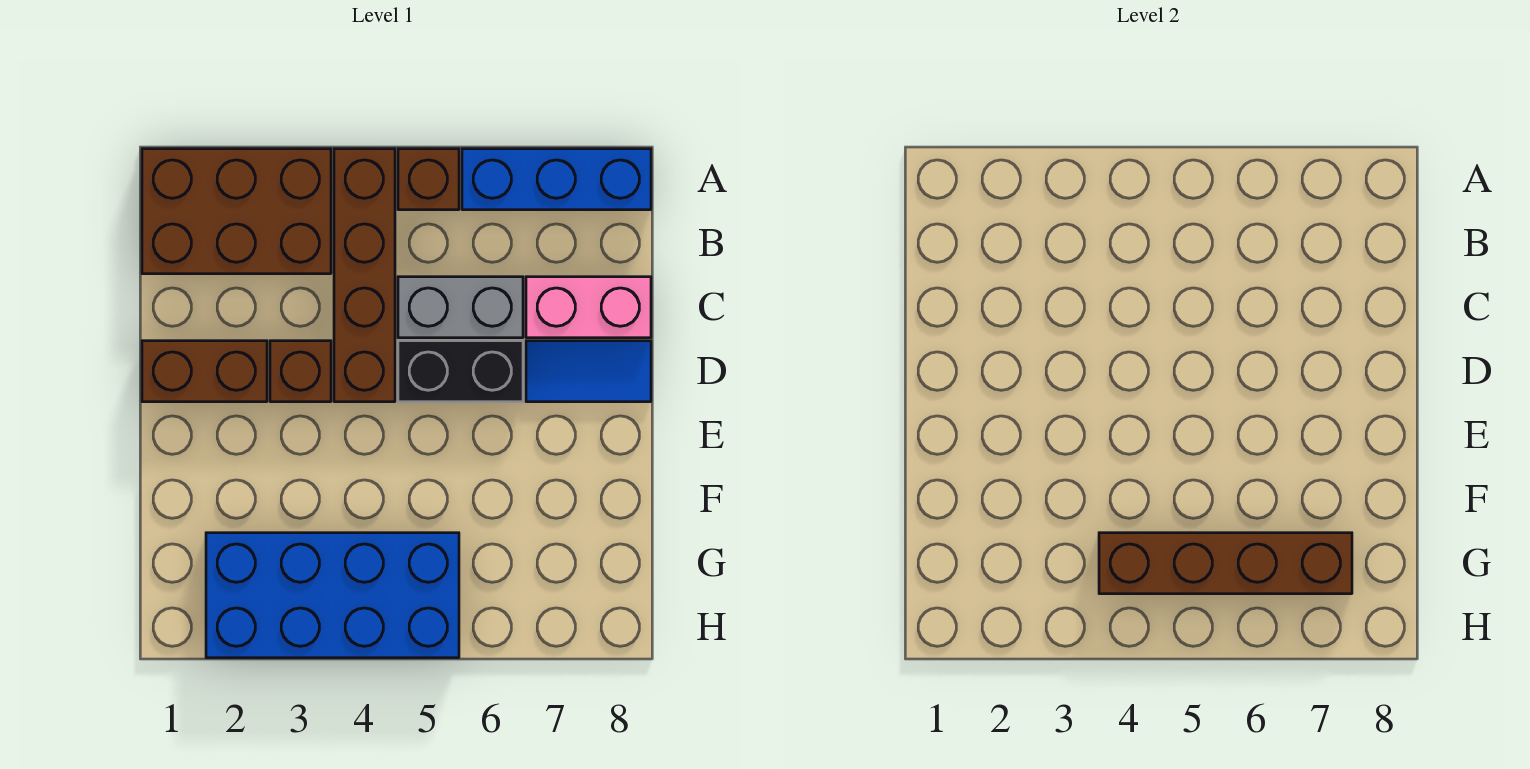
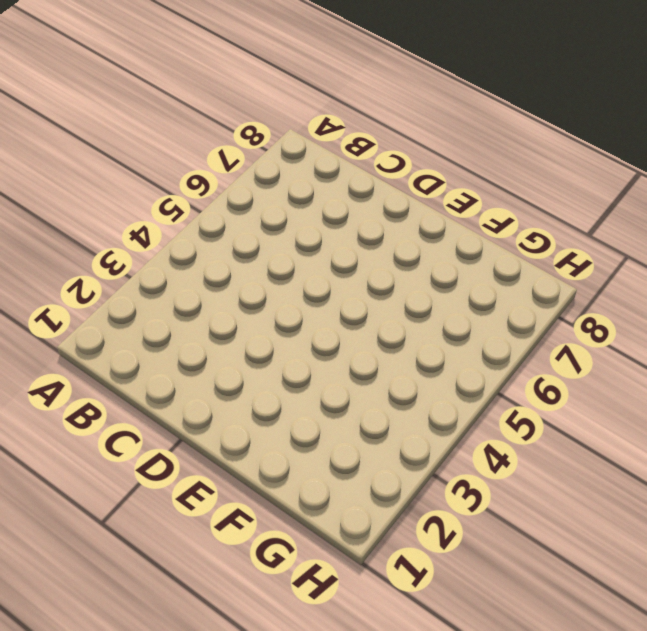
none -> brown 2x3 brick [142,149,331,274]
none -> brown 1x4 brick [334,149,395,402]
none -> brown 1x1 brick [398,149,459,210]

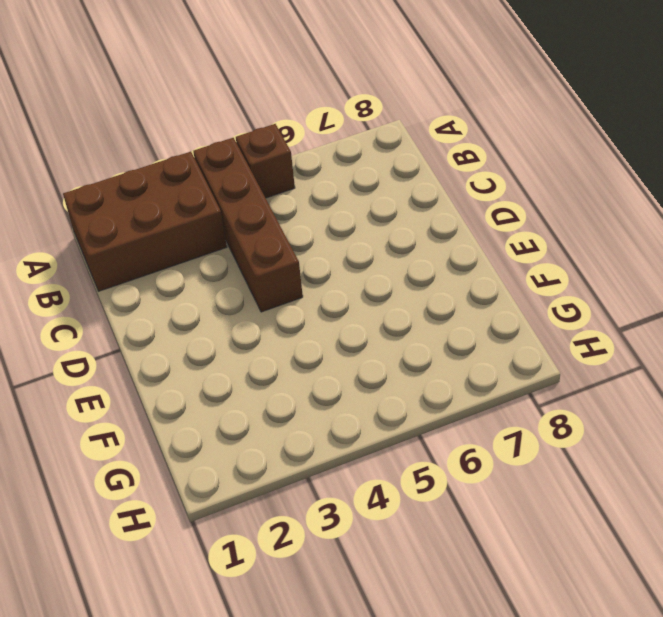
none -> blue 1x3 brick [462,149,651,210]
none -> grey 1x2 brick [398,277,523,338]
none -> pink 1x2 brick [526,277,651,338]

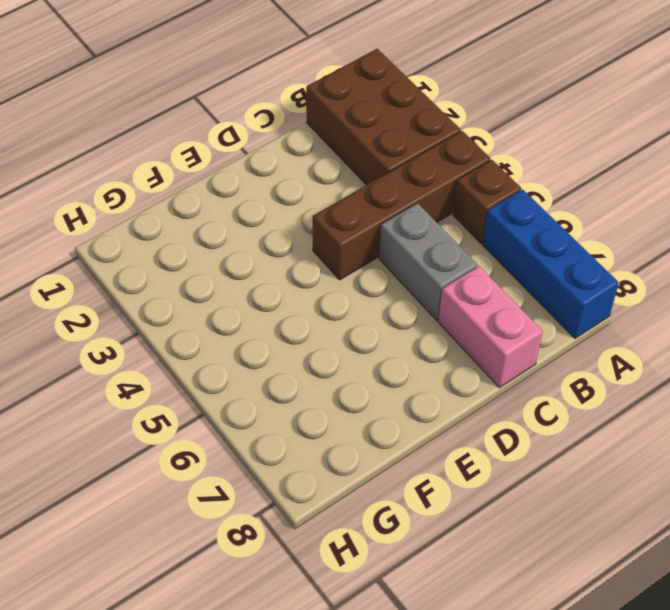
none -> brown 1x2 brick [142,341,267,402]
none -> brown 1x1 brick [270,341,331,402]
none -> black 1x2 brick [398,341,523,402]

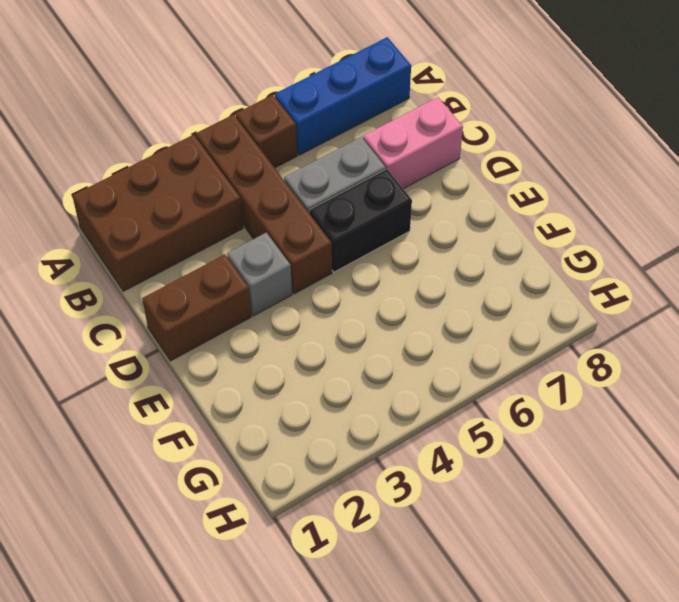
grey 1x1 brick [227,233,292,316] -> brown 1x1 brick [270,341,331,402]
none -> blue 1x2 tile [526,341,651,402]
none -> blue 2x4 brick [206,533,459,658]
none -> brown 1x4 brick [1099,533,1352,594]

